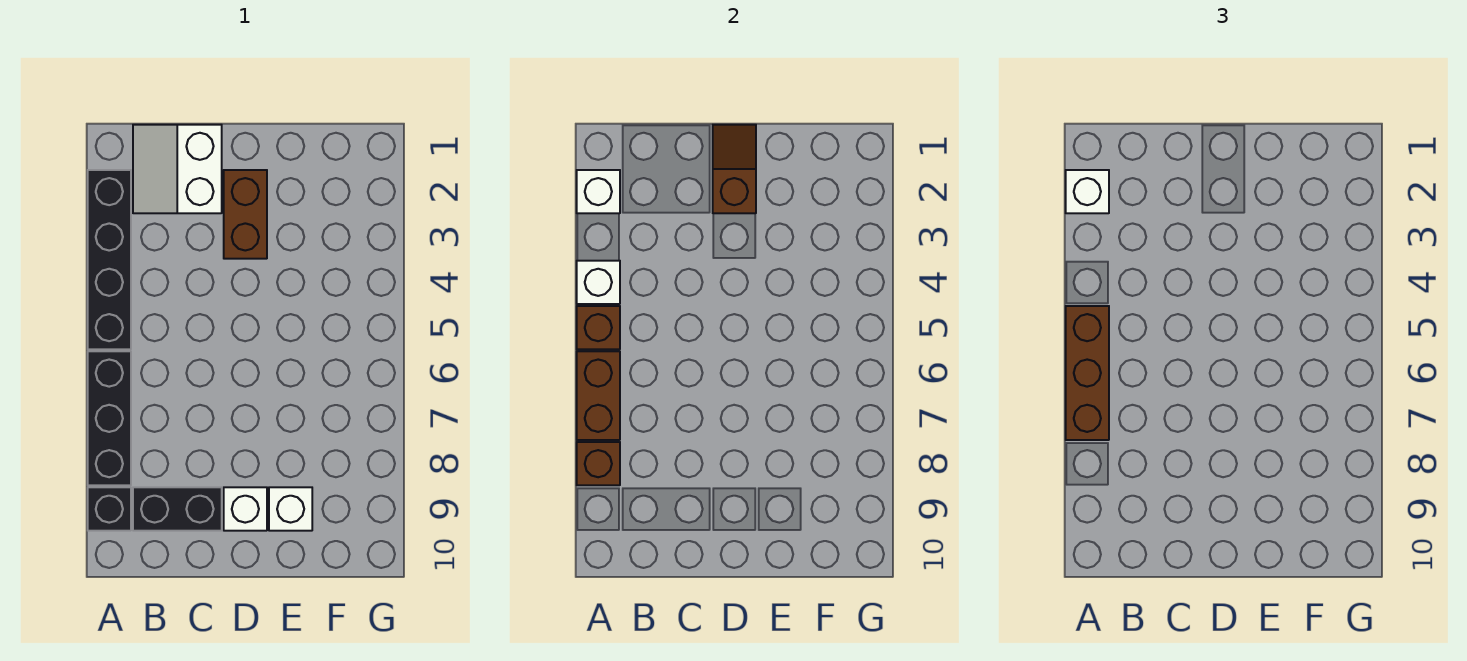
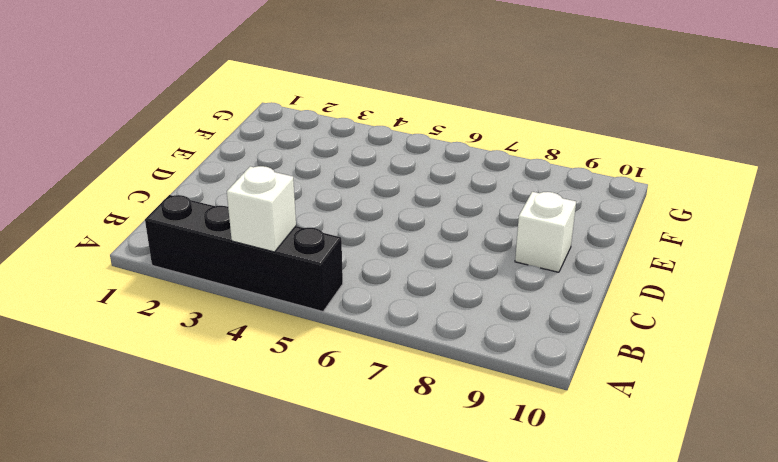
none -> black 1x3 brick [88,351,131,485]
none -> black 1x1 brick [88,487,131,531]
none -> white 2x2 slope [133,125,222,213]

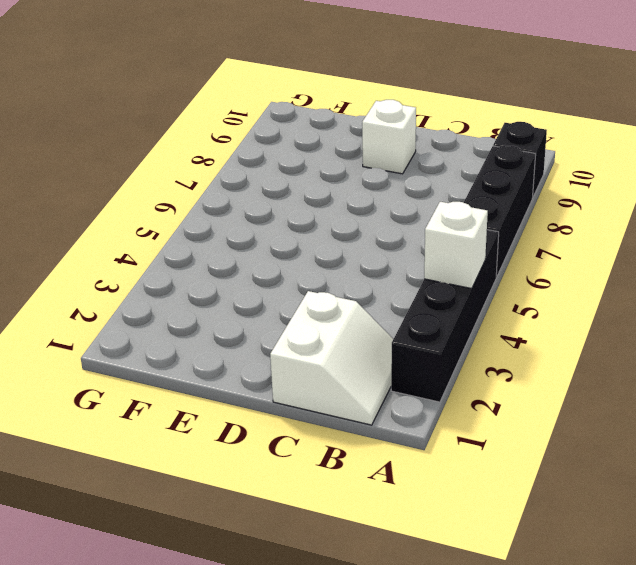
none -> black 1x2 brick [133,487,222,531]
none -> brown 1x2 brick [224,170,267,259]
none -> white 1x1 brick [269,487,312,531]

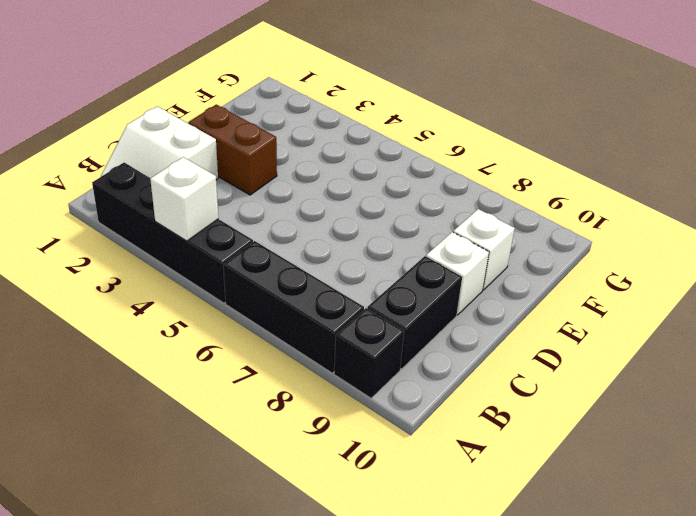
none -> white 1x1 brick [577,170,620,213]
none -> brown 1x1 brick [577,306,620,349]
none -> brown 1x2 brick [577,351,620,440]

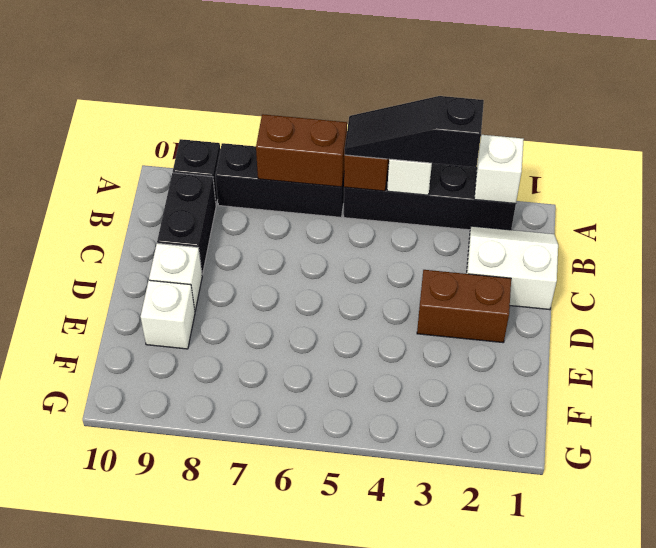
black 1x3 slope [345,96,484,167] -> brown 1x3 brick [1066,306,1109,440]
none -> brown 1x1 brick [577,442,620,485]
none -> brown 1x2 slope [713,125,756,213]
none -> white 1x1 brick [1066,170,1109,213]

